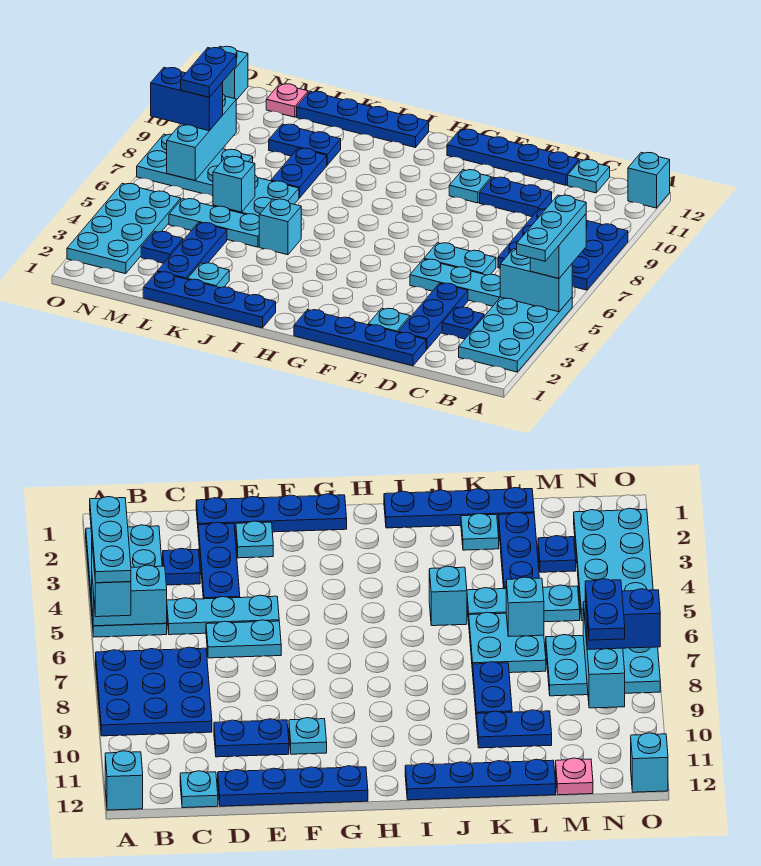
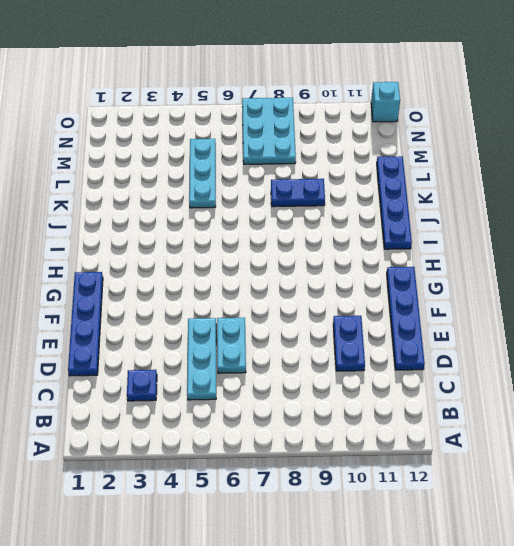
none -> cyan 2x4 plate [459,297,572,372]
none -> blue 3x3 plate [498,209,628,290]
none -> cyan 1x1 brick [628,152,670,208]
none -> cyan 1x1 plate [568,160,610,193]

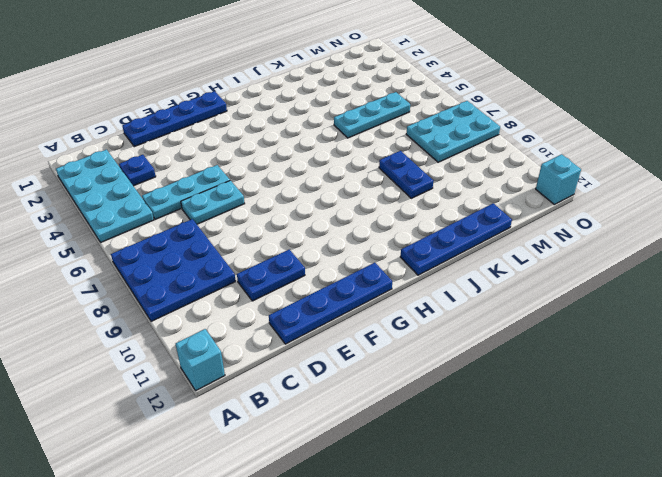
none -> cyan 1x1 plate [568,160,610,193]
none -> blue 1x3 plate [399,283,468,349]
none -> cyan 1x1 plate [368,308,410,332]
none -> cyan 1x1 plate [449,170,491,203]

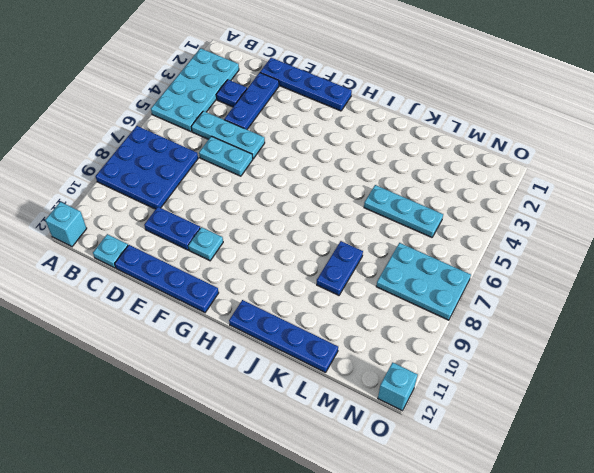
none -> cyan 1x1 plate [368,308,410,332]
none -> blue 1x4 plate [143,272,276,328]
none -> cyan 1x1 brick [259,199,301,255]
none -> cyan 1x1 plate [188,263,229,288]

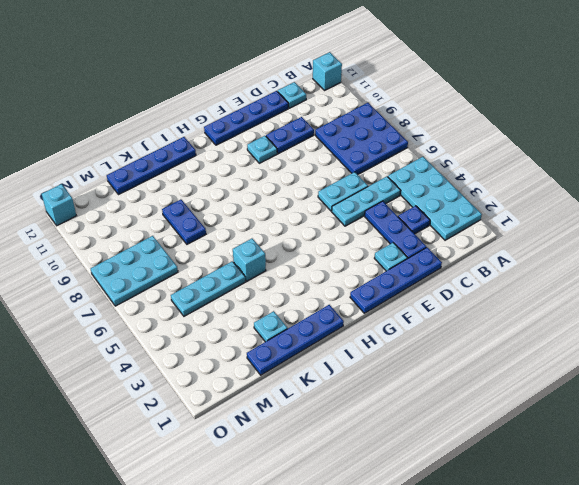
none -> cyan 2x2 plate [213,175,299,216]
none -> blue 1x2 plate [269,124,341,165]
none -> blue 1x3 plate [157,223,227,279]
none -> blue 1x1 plate [141,231,183,263]

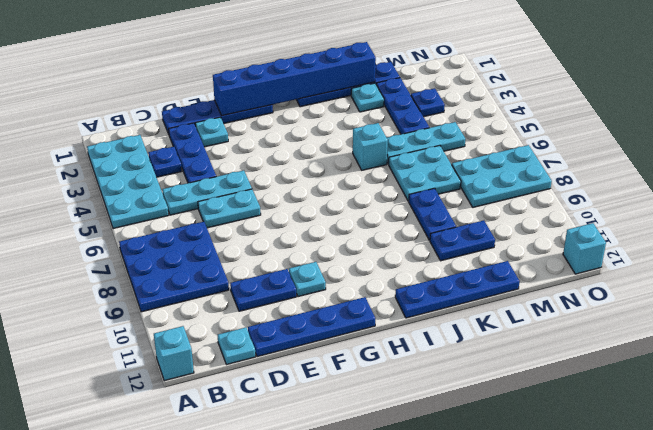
blue 1x6 brick [213,42,376,116] -> none
none -> pink 1x1 plate [266,84,308,117]
none -> cyan 2x4 plate [67,183,181,274]
none -> cyan 1x2 brick [500,249,572,312]
none -> cyan 1x1 brick [213,156,255,212]

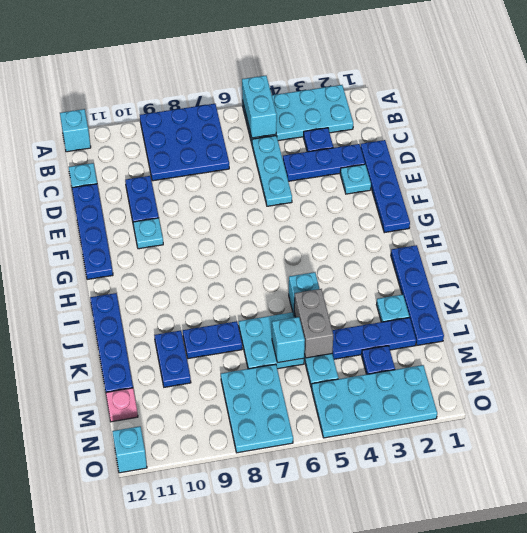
grey 1x2 brick [294,289,333,358] -> none
none -> cyan 1x2 plate [424,243,496,275]
none -> cyan 1x3 brick [167,94,236,180]
none -> cyan 1x2 brick [530,214,586,278]
none -> blue 1x2 brick [151,68,223,131]

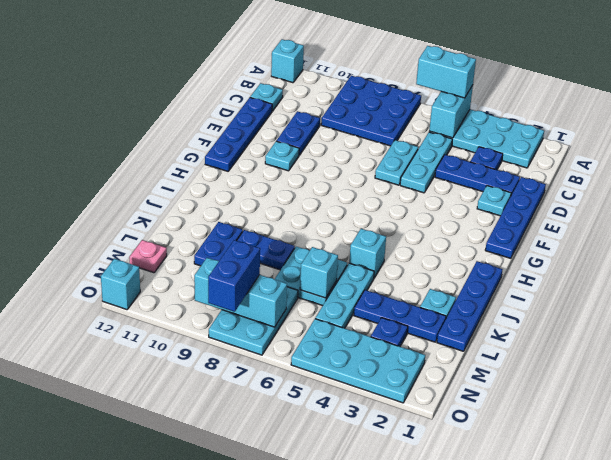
none -> blue 1x4 plate [297,91,429,148]
none -> cyan 1x3 plate [517,195,586,261]
none -> blue 1x2 plate [181,48,236,97]

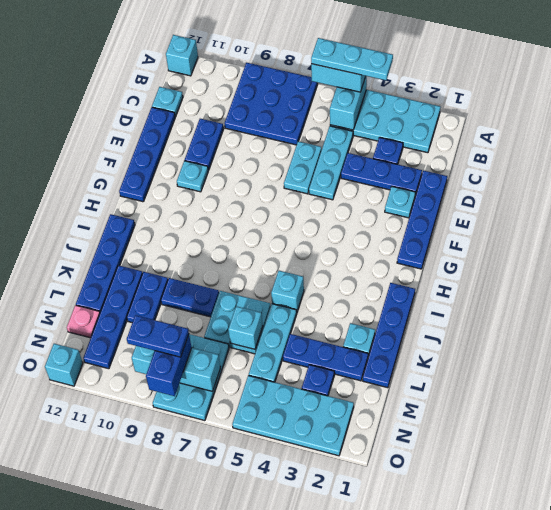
blue 1x4 plate [83,265,143,369] -> none

